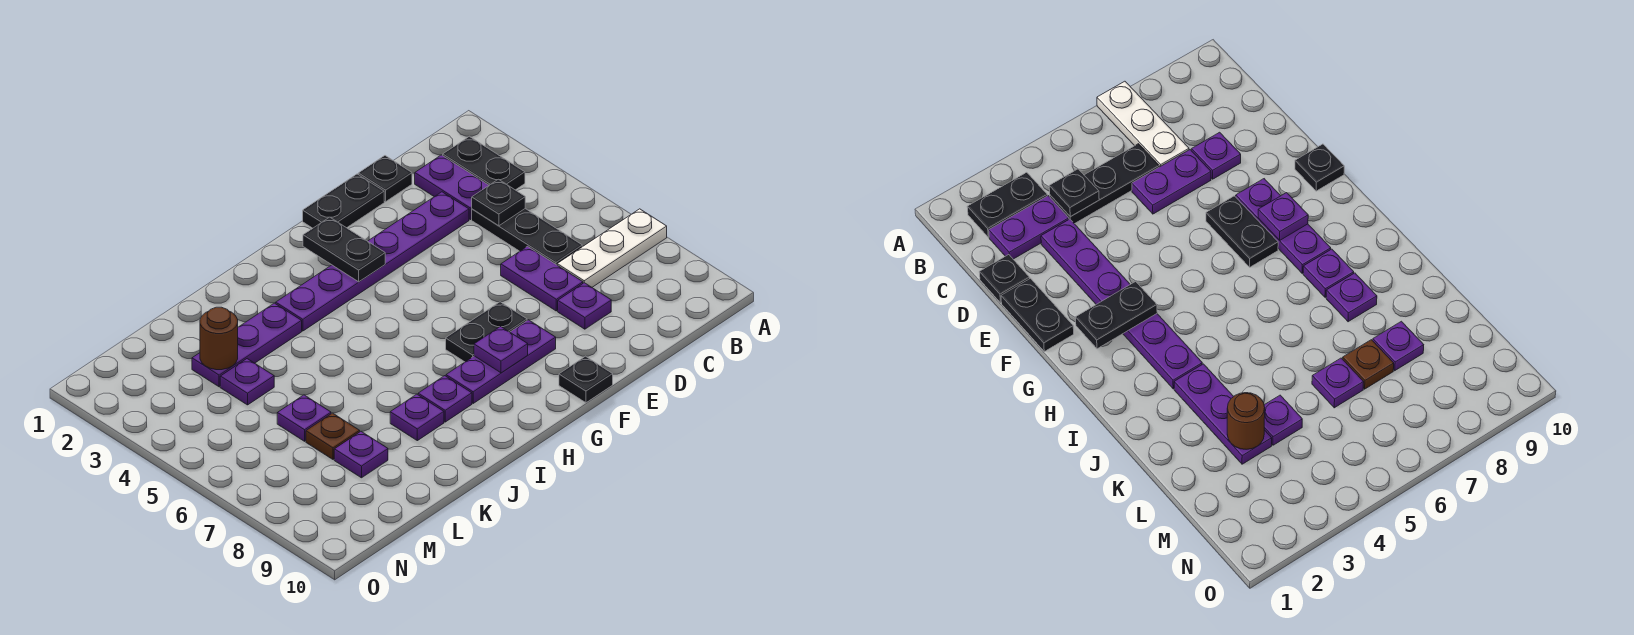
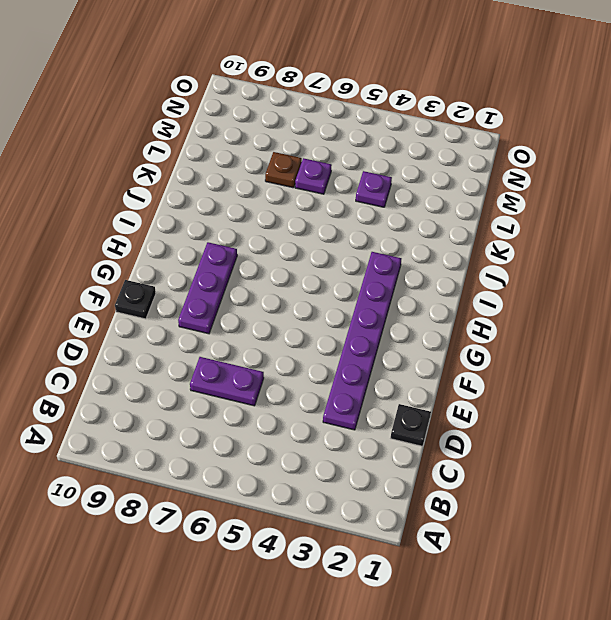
none -> white 1x3 plate [557,209,667,287]
none -> black 1x2 plate [443,136,525,190]
none -> purple 1x2 plate [415,155,489,220]

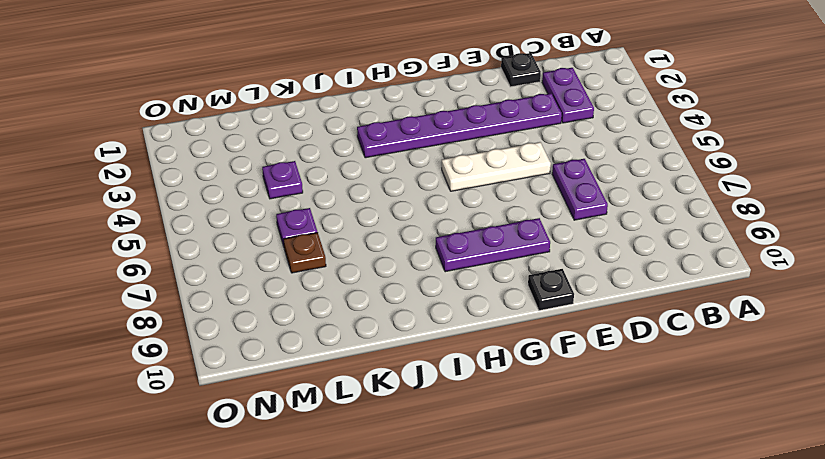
white 1x3 plate [442,142,551,191] -> white 1x3 plate moved to [557,209,667,287]
none -> black 1x2 plate [443,136,525,190]
none -> black 1x3 plate [472,209,582,265]
none -> purple 1x1 plate [558,283,611,329]

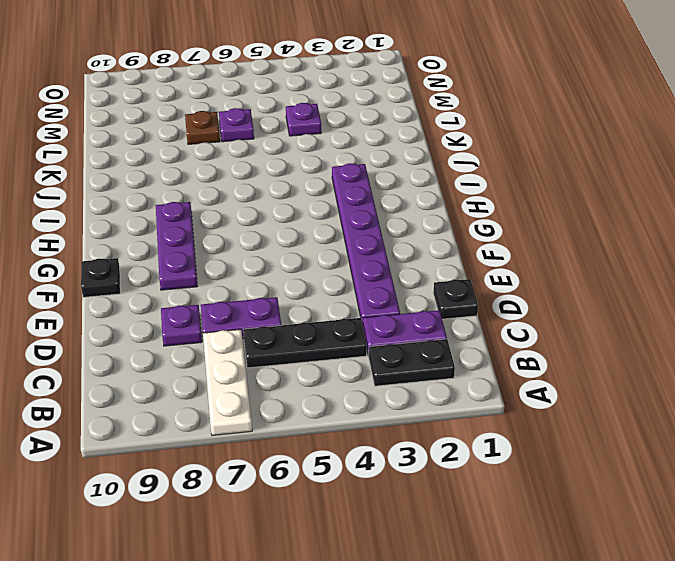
none -> black 1x2 plate [303,174,384,228]
none -> black 1x2 plate [446,302,527,362]
none -> purple 1x1 plate [418,376,472,422]

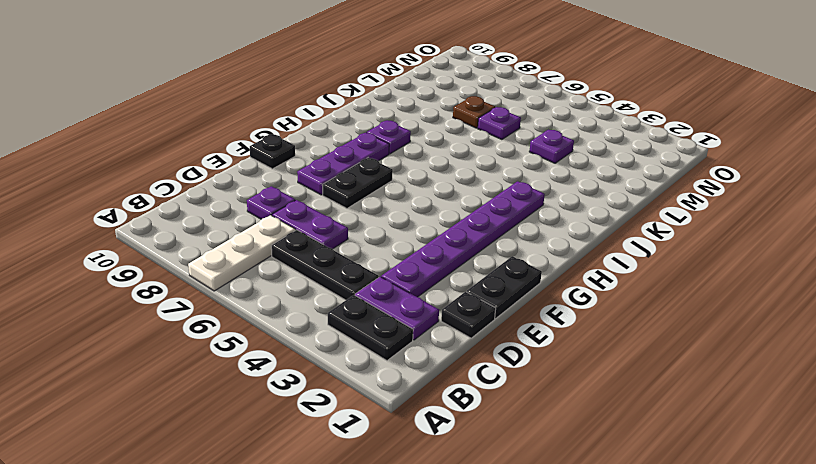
none -> purple 1x3 plate [192,303,302,387]
none -> purple 1x1 plate [390,394,444,441]
none -> purple 1x1 plate [334,431,388,478]

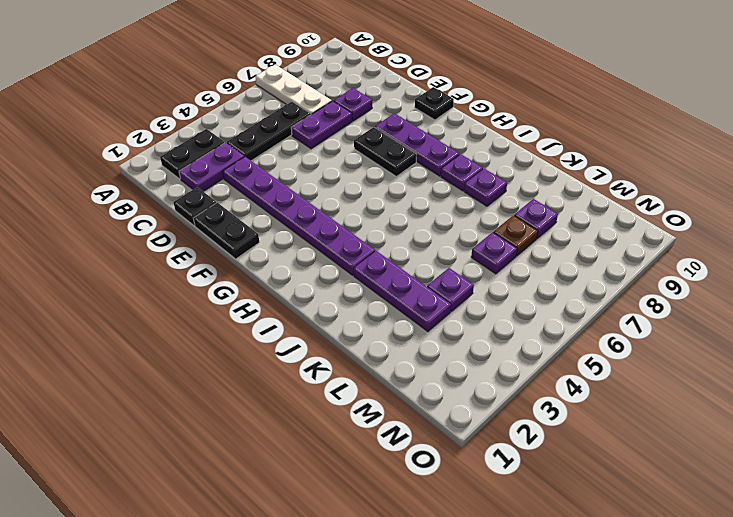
none -> black 1x1 plate [472,179,525,226]
none -> black 1x2 plate [303,217,385,282]
none -> purple 1x1 plate [474,326,528,373]

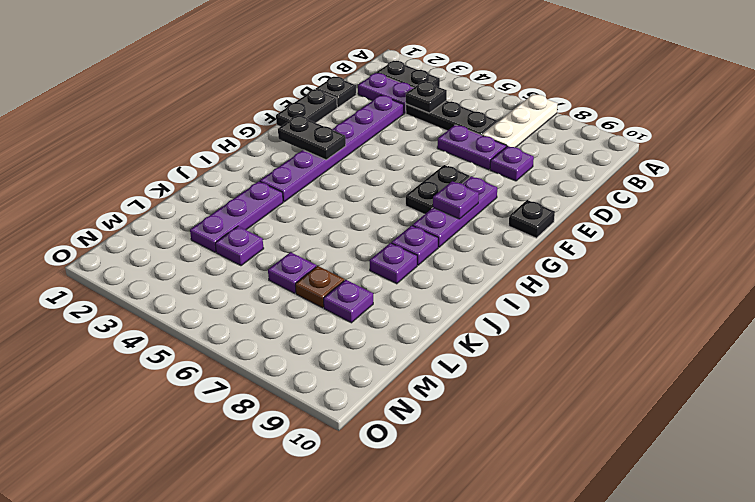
none -> brown 1x1 round brick [200,307,238,370]

